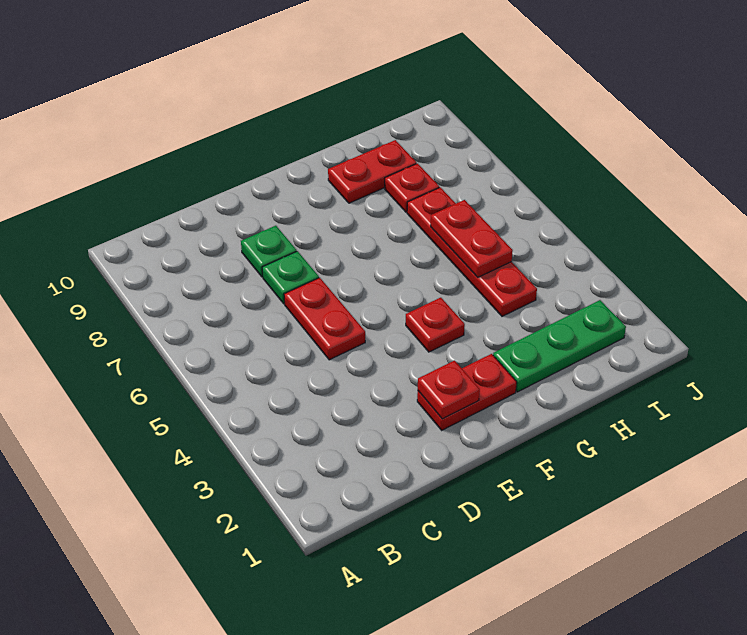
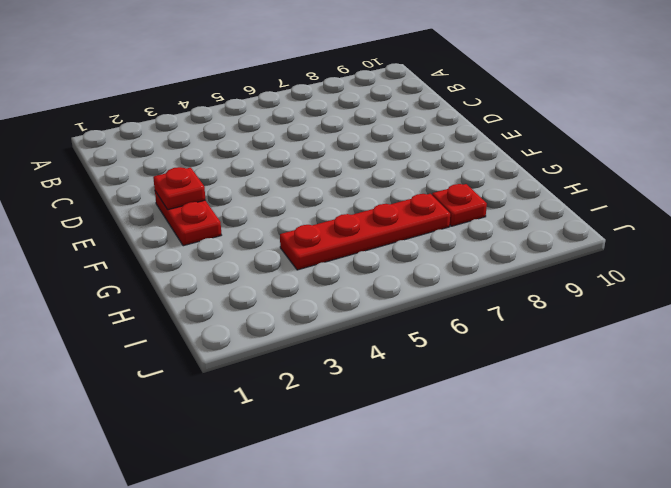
none -> red 1x2 plate [284,278,365,360]
none -> green 1x1 plate [262,251,319,304]

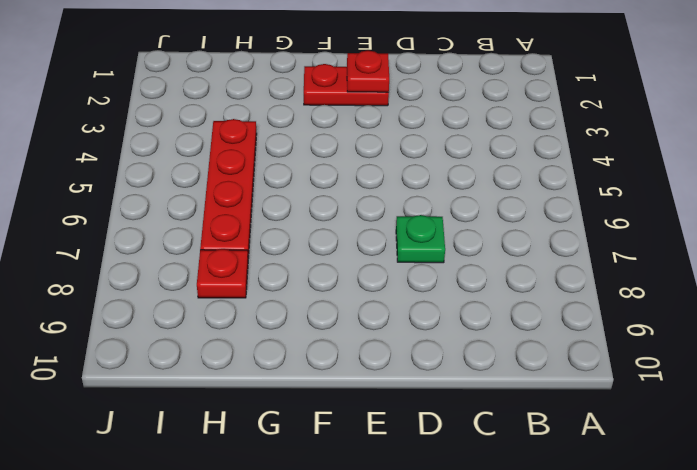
none -> red 1x2 plate [284,278,365,360]
none -> green 1x1 plate [241,226,297,277]

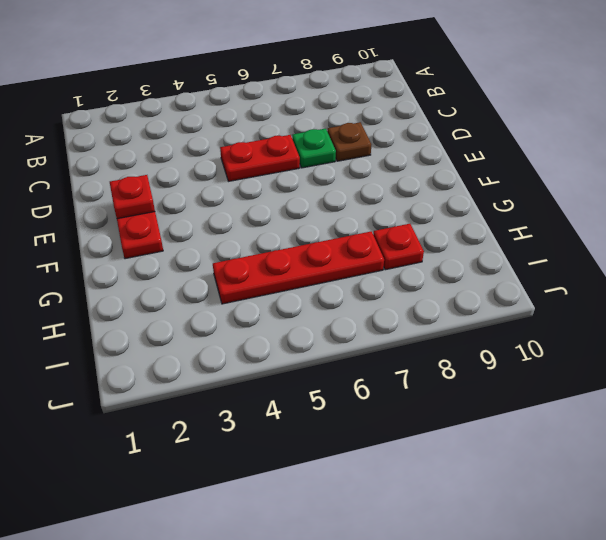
brown 1x1 plate [327,122,371,161] -> green 1x1 plate [241,226,297,277]
none -> red 1x1 plate [406,298,465,352]
none -> green 1x3 plate [493,300,626,392]

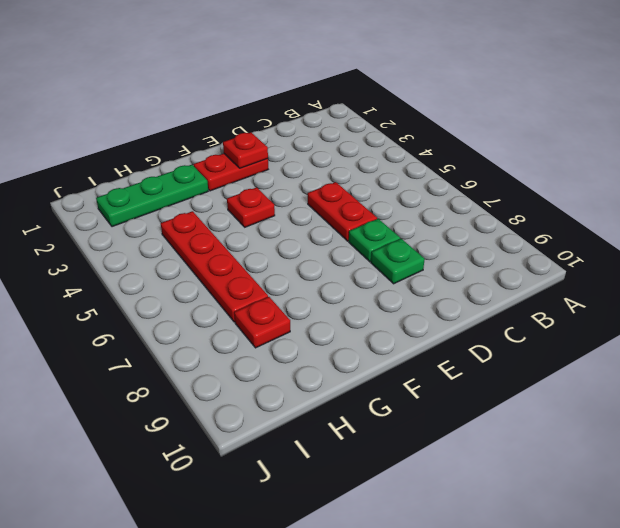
none -> red 1x2 plate [328,140,416,203]
none -> red 1x2 plate [431,200,513,277]

